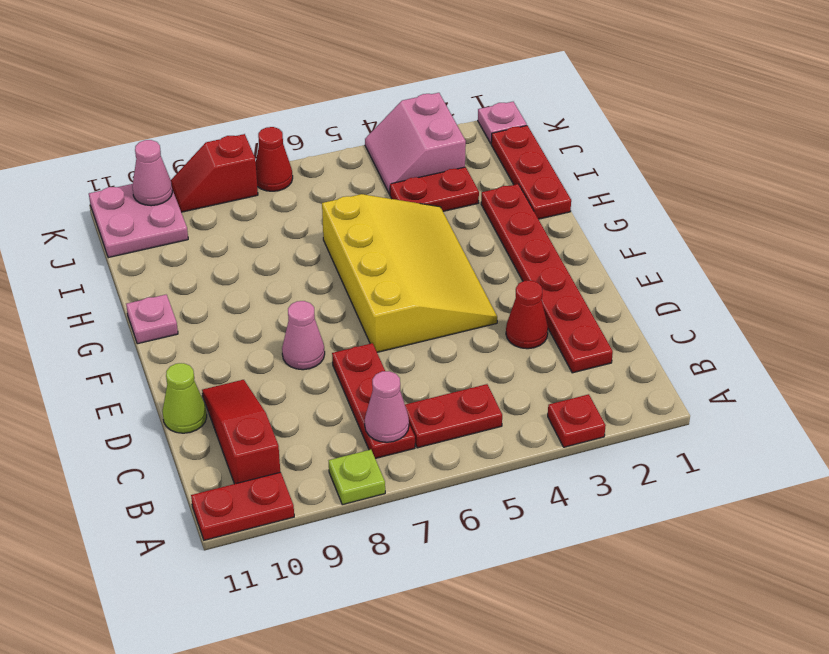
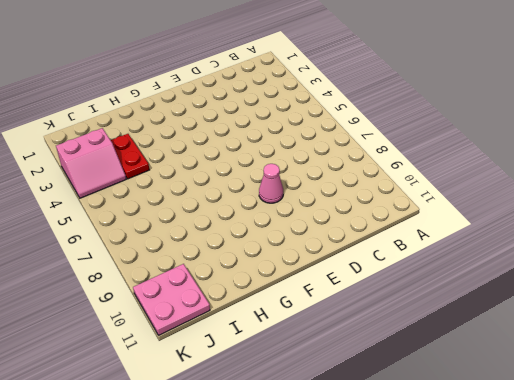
none -> red 1x1 plate [548,394,606,447]
none -> lime 1x1 plate [329,450,385,505]
none -> red 1x2 plate [191,472,294,540]

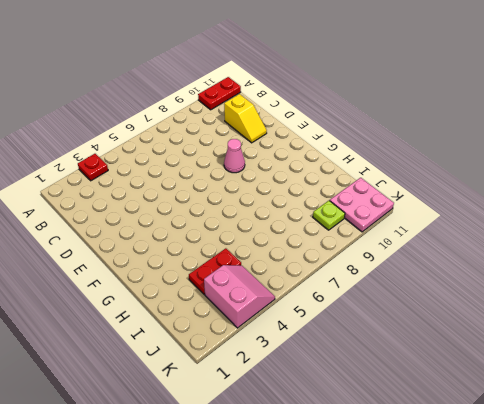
yellow 1x2 slope [224,94,267,143] -> red 1x3 slope [202,380,280,484]
lime 1x1 plate [313,201,345,230] -> lime 1x1 plate moved to [329,450,385,505]
none -> red 1x2 plate [405,384,502,448]
none -> red 1x3 plate [332,343,415,459]
none -> red 1x6 plate [481,184,613,373]

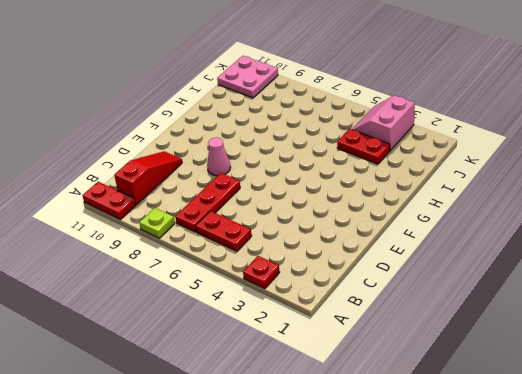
none -> red 1x6 plate [481,184,613,373]
none -> red 1x1 cone [506,281,548,349]
none -> lime 1x1 cone [162,363,207,433]

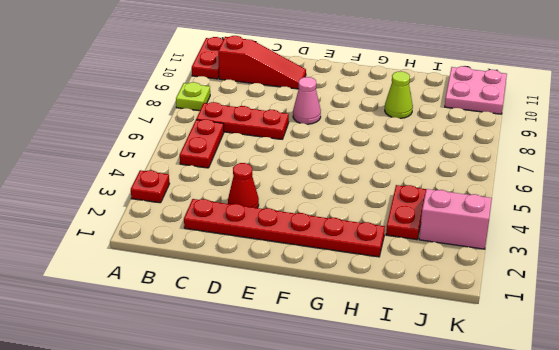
lime 1x1 cone [385,71,413,118] -> lime 1x1 cone moved to [162,363,207,433]
none -> yellow 3x4 slope [322,194,497,352]
none -> pink 1x1 plate [126,294,178,344]
none -> red 1x3 plate [491,126,571,219]

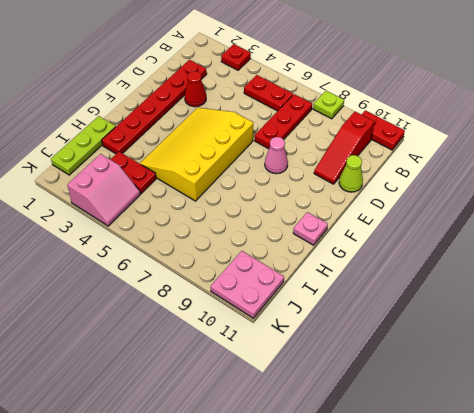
lime 1x3 plate [51,116,116,175] -> red 1x3 plate [491,126,571,219]
none -> pink 1x1 plate [478,102,527,143]
none -> red 1x1 cone [256,127,293,191]
none -> red 1x2 slope [171,134,258,212]

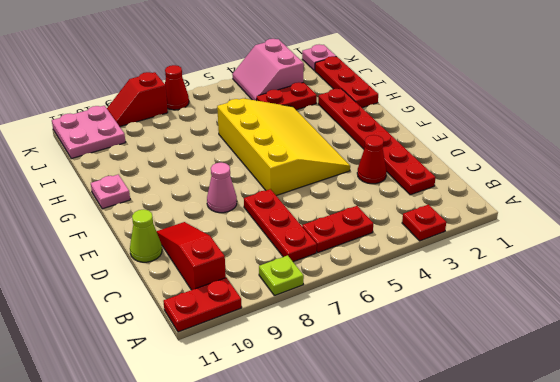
none -> pink 1x1 cone [365,371,409,442]
none -> pink 1x1 cone [132,140,173,206]

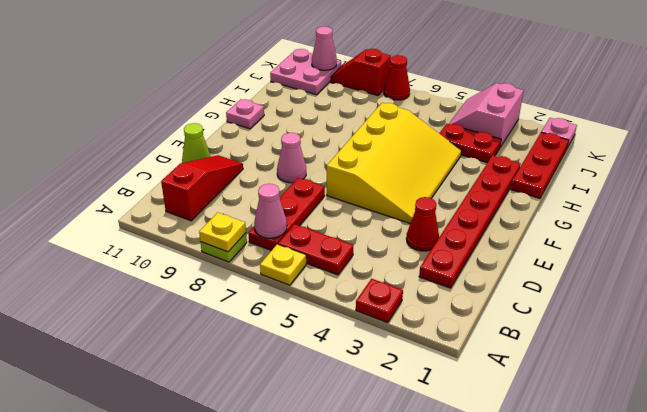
yellow 1x1 plate [260,244,306,285] -> none
yellow 1x1 plate [199,212,246,252] -> none
none -> red 1x2 plate [191,472,294,540]

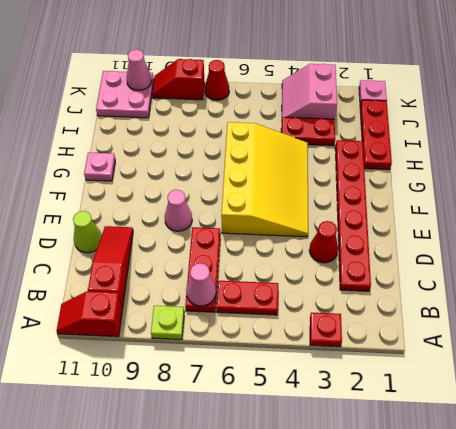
red 1x2 slope [57,291,123,337] -> red 1x2 plate [191,472,294,540]

